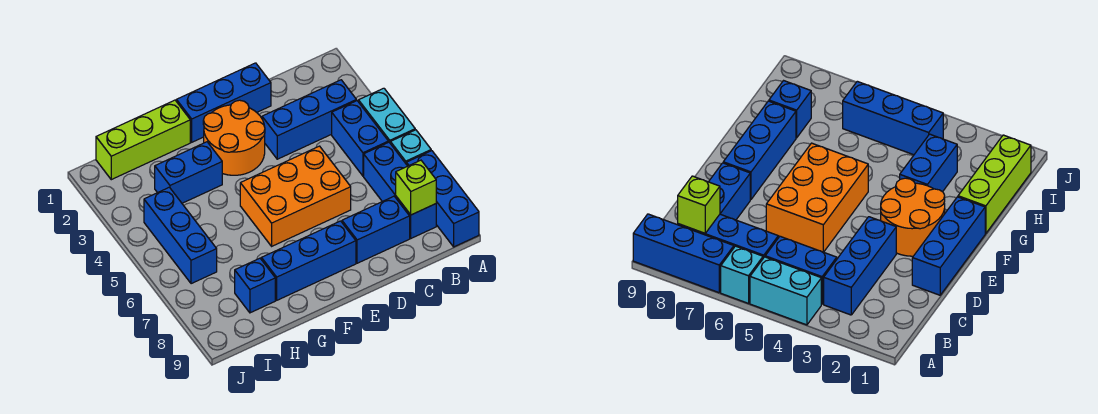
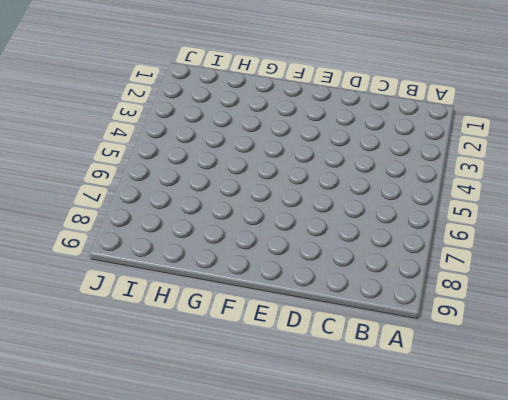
none -> cyan 1x2 brick [359,88,415,142]
none -> cyan 1x1 brick [390,130,431,163]
none -> blue 1x3 brick [406,151,479,247]

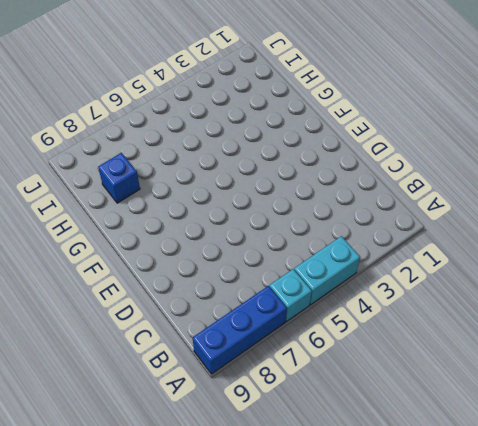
none -> blue 1x3 brick [262,80,356,159]
none -> blue 1x2 brick [332,101,388,176]
none -> blue 1x3 brick [364,142,436,238]

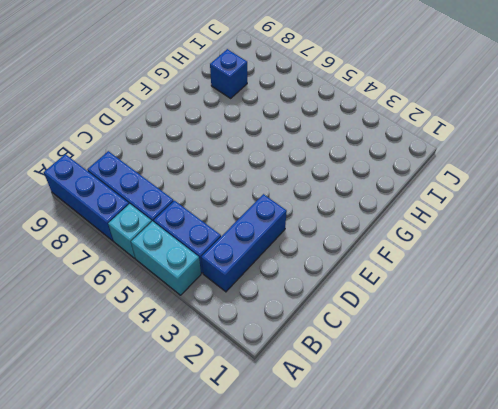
none -> blue 1x2 brick [342,196,410,263]
none -> blue 1x3 brick [176,63,271,142]
none -> orange 2x3 brick [240,146,351,246]

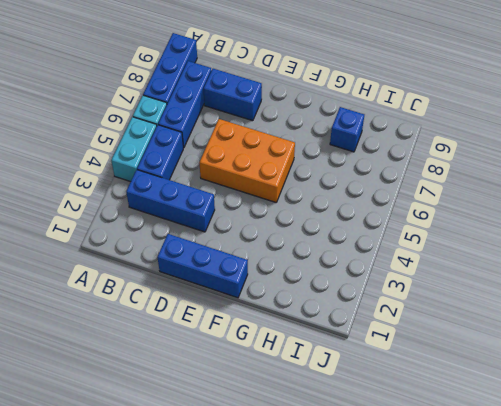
none -> orange 2x2 round brick [203,100,265,175]
none -> blue 1x3 brick [261,221,356,300]
none -> lime 1x3 brick [96,100,190,180]

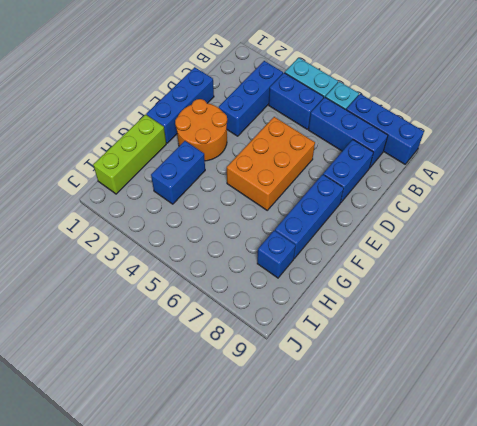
none -> blue 1x3 brick [144,187,217,284]
none -> lime 1x1 brick [396,160,436,215]

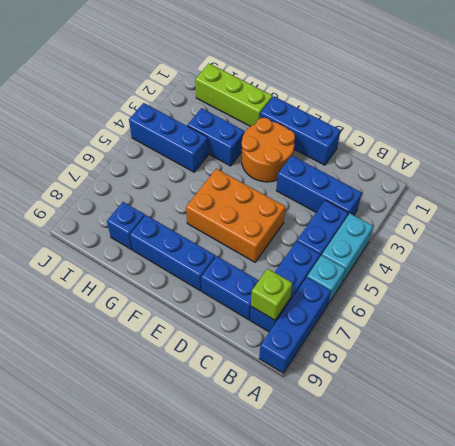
blue 1x3 brick [129,103,208,172] -> blue 1x3 brick turned to [144,187,217,284]

